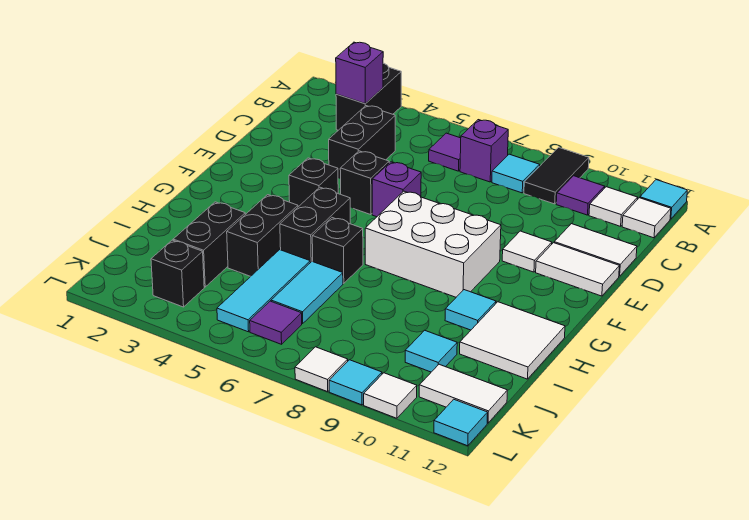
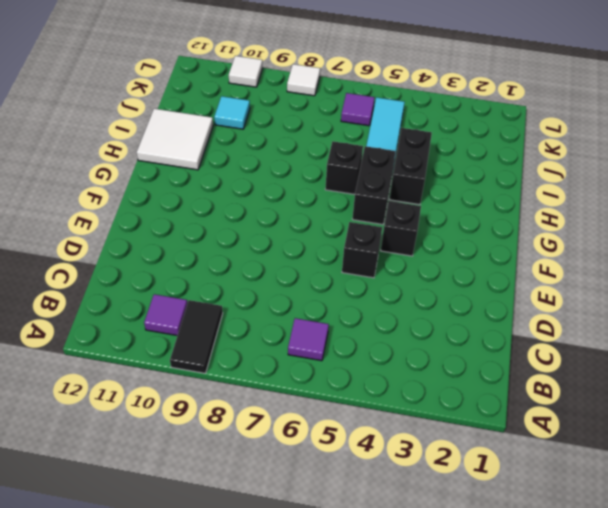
none -> black 1x2 brick [336,63,401,130]
none -> cyan 1x1 tile [640,180,687,219]
none -> purple 1x1 brick [460,120,508,182]
none -> cyan 1x1 tile [492,154,540,193]

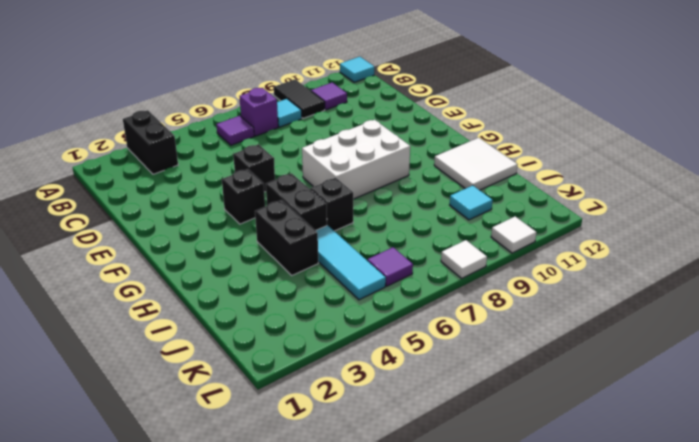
none -> white 1x1 tile [589,187,638,226]
none -> white 1x1 tile [622,198,671,238]
none -> black 1x2 brick [329,106,395,179]
none -> white 1x2 tile [554,224,637,276]

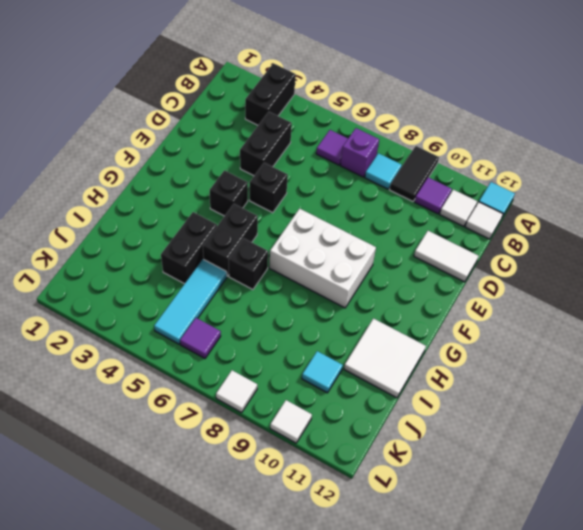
none -> purple 1x1 brick [372,162,421,217]
none -> white 1x1 tile [502,231,552,272]
none -> white 1x2 tile [536,243,619,296]
none -> cyan 1x1 tile [445,290,496,330]

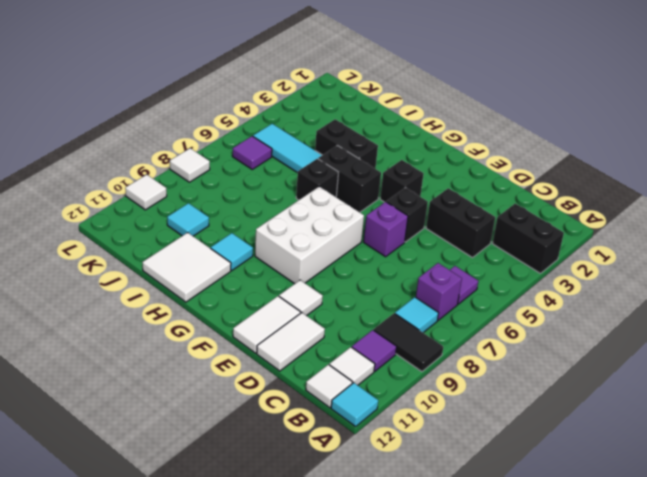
none -> black 1x2 brick [173,202,245,287]
none -> cyan 1x2 tile [271,261,343,324]
none -> black 1x1 brick [151,240,204,307]
none -> white 1x2 tile [419,364,507,423]

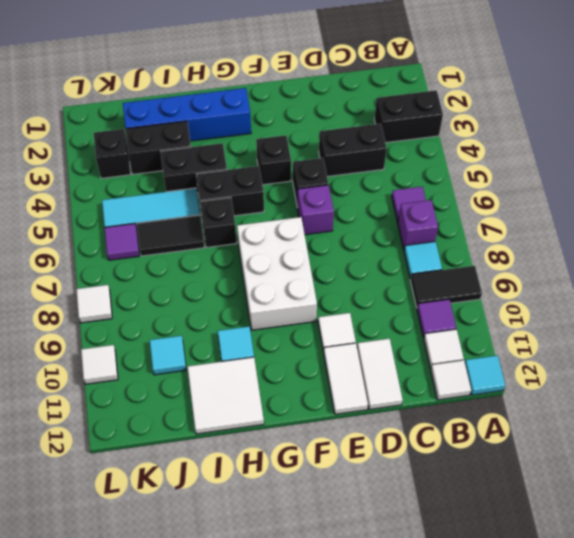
blue 1x4 brick [123,88,251,141] -> none
black 1x2 tile [137,215,204,256] -> cyan 1x2 tile [271,261,343,324]
none -> white 1x2 tile [419,364,507,423]
none -> cyan 1x1 tile [329,360,382,405]
none -> cyan 1x1 tile [434,399,488,446]
none -> purple 1x1 brick [336,42,383,104]

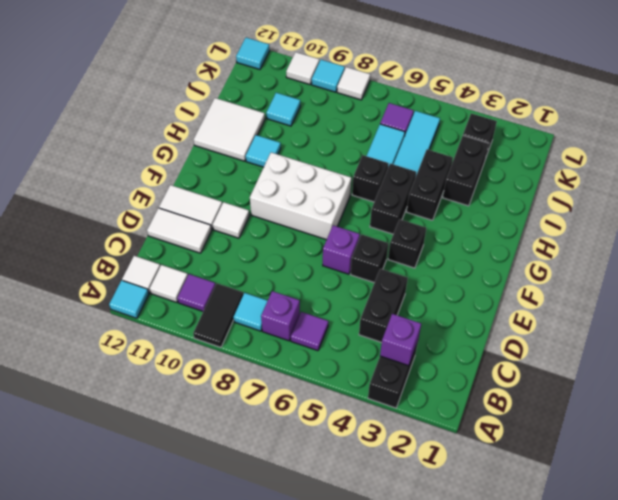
none -> white 1x2 tile [419,364,507,423]

